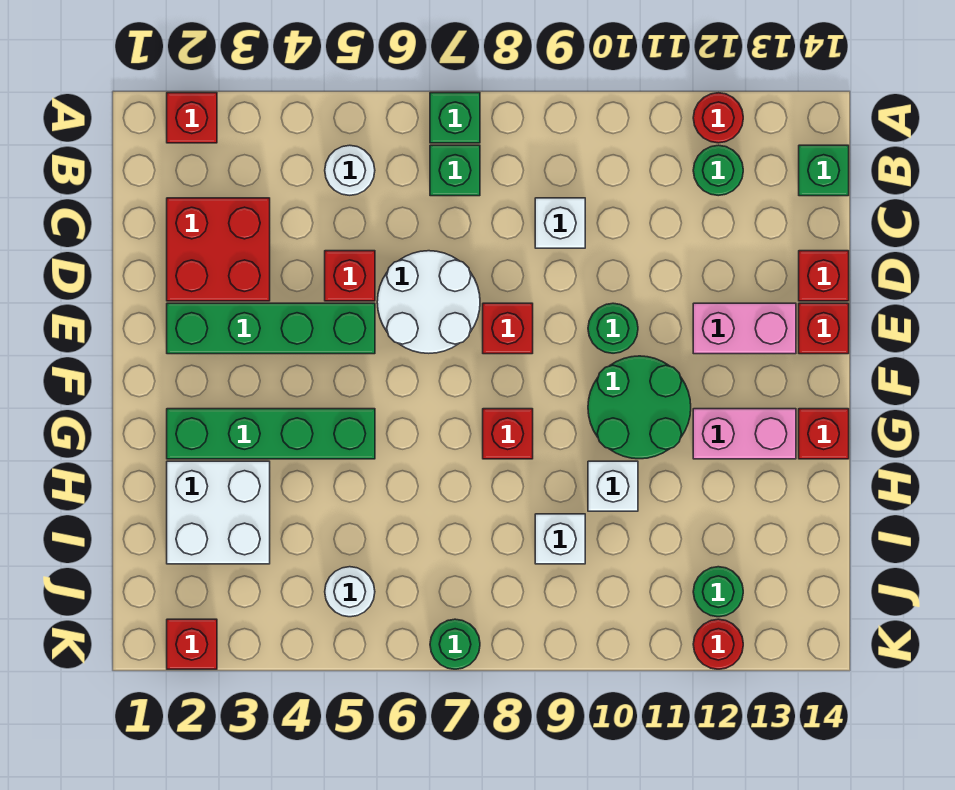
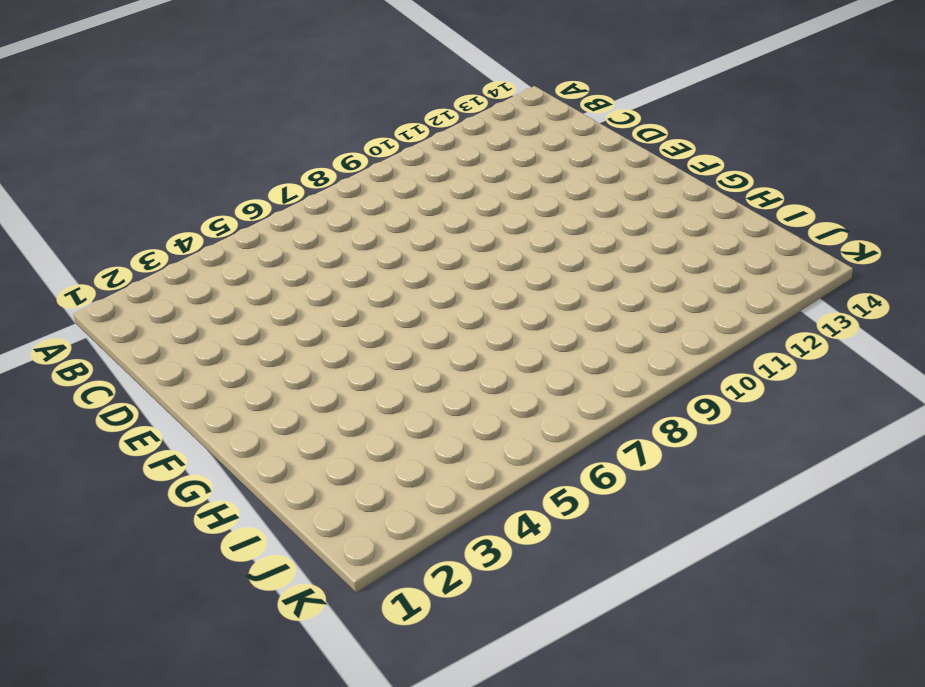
none -> red 1x1 brick [167,93,217,143]
none -> green 1x1 brick [430,93,480,143]
none -> red 1x1 round brick [693,93,743,143]
none -> white 1x1 round brick [325,145,375,195]

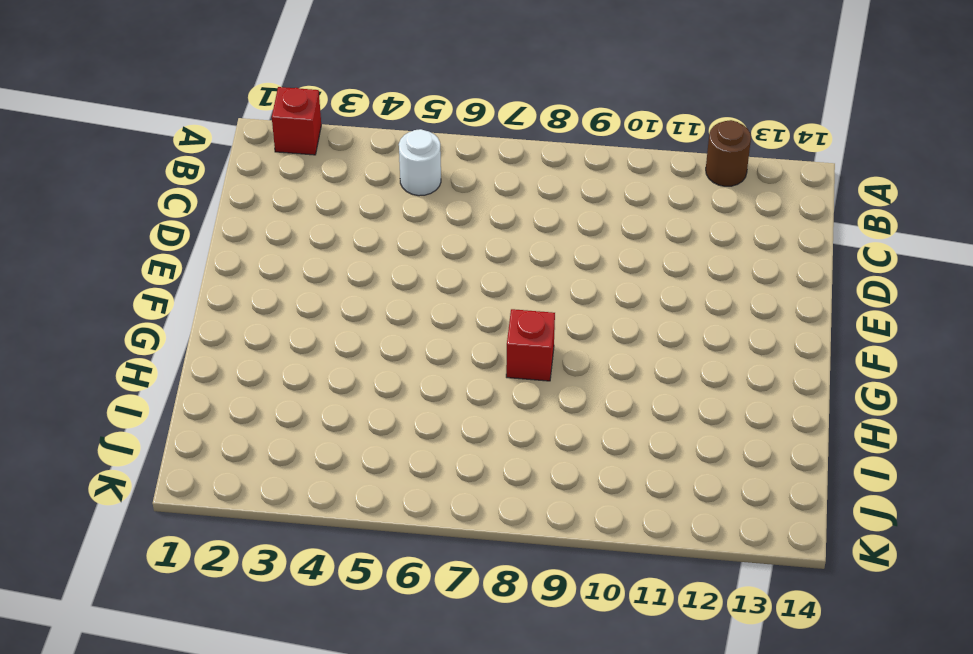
brown 1x1 round brick [706,120,751,186] -> red 1x1 round brick [693,93,743,143]
none -> green 1x1 brick [430,93,480,143]
none -> green 1x1 brick [430,145,480,196]
none -> green 1x1 round brick [693,145,743,196]
none -> green 1x1 brick [799,145,849,196]

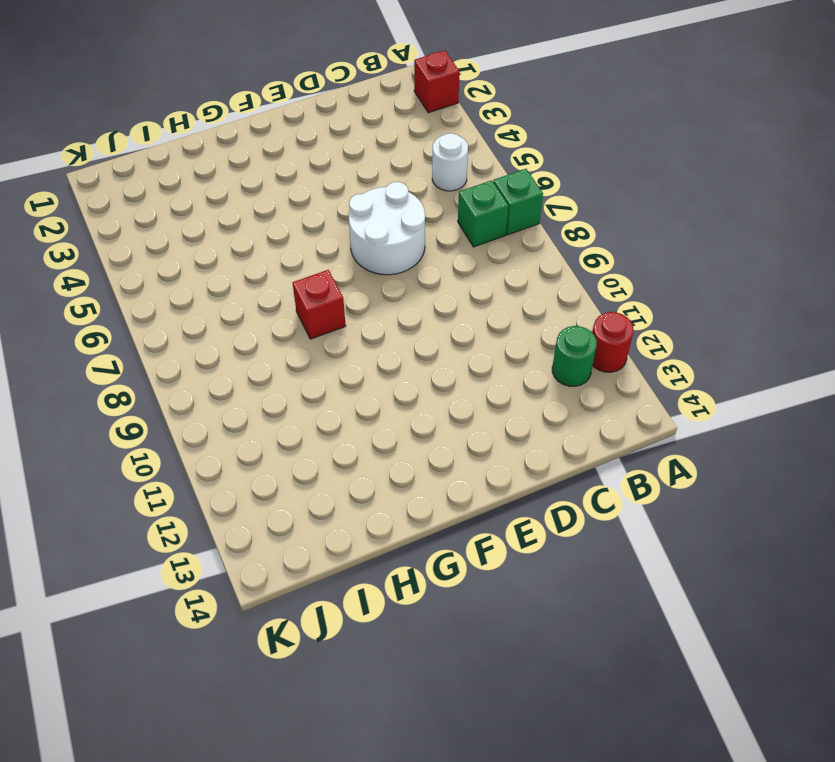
none -> green 1x1 brick [799,145,849,196]
none -> red 2x2 brick [167,198,270,301]
none -> white 1x1 brick [535,198,585,248]
none -> red 1x1 brick [325,251,375,301]

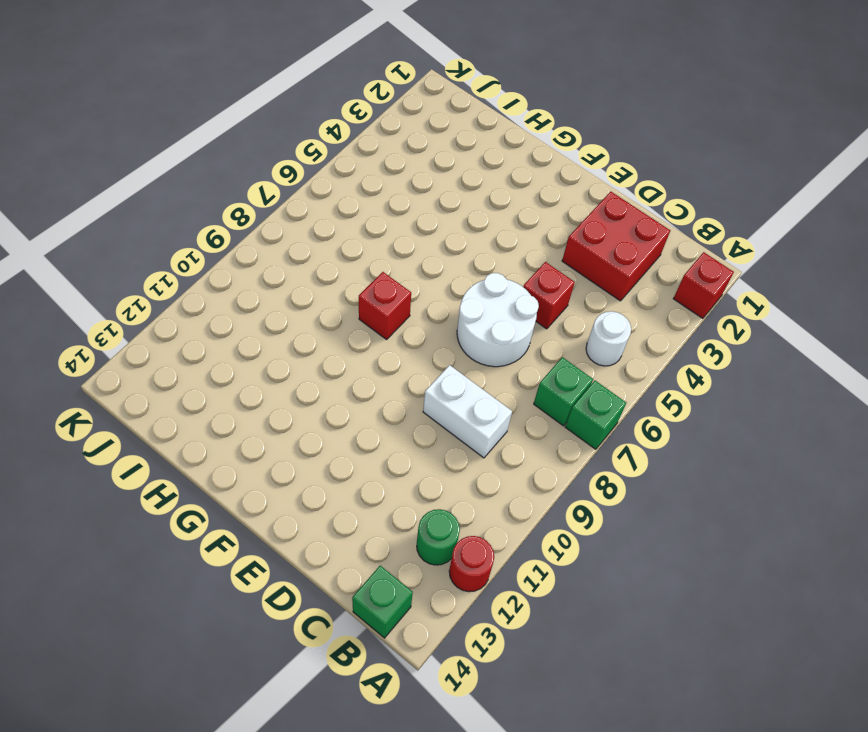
white 1x2 brick [423,365,512,458] -> white 1x1 brick [535,198,585,248]
none -> red 1x1 brick [799,251,849,301]
none -> green 1x4 brick [167,303,375,354]
none -> red 1x1 brick [483,303,533,354]
none -> green 1x1 round brick [588,303,638,353]

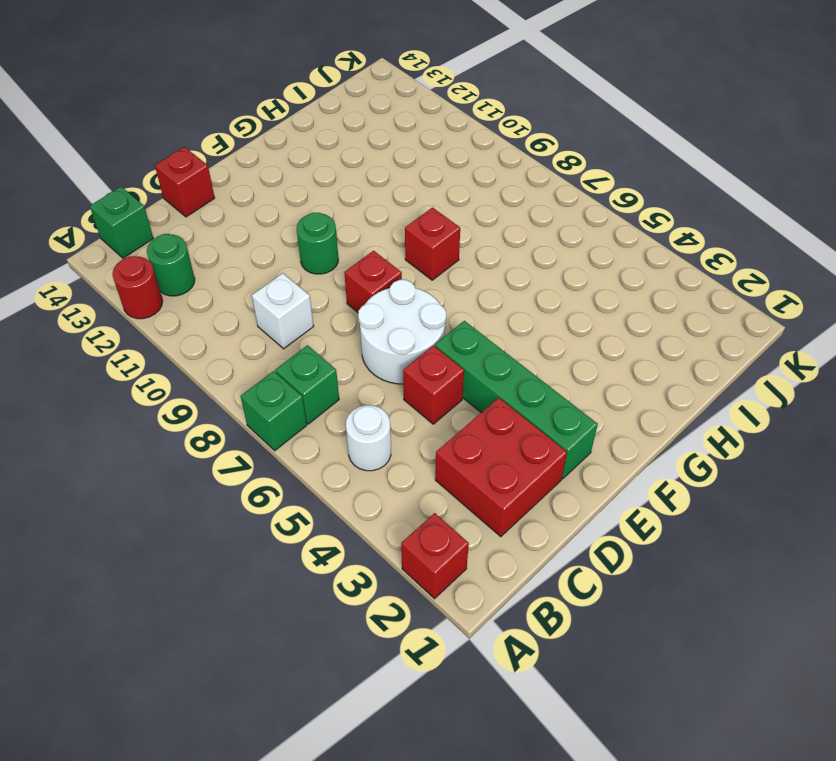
none -> pink 1x2 brick [693,303,796,354]
none -> red 1x1 brick [799,303,849,354]
none -> green 2x2 round brick [588,356,691,459]
none -> green 1x4 brick [167,409,375,459]

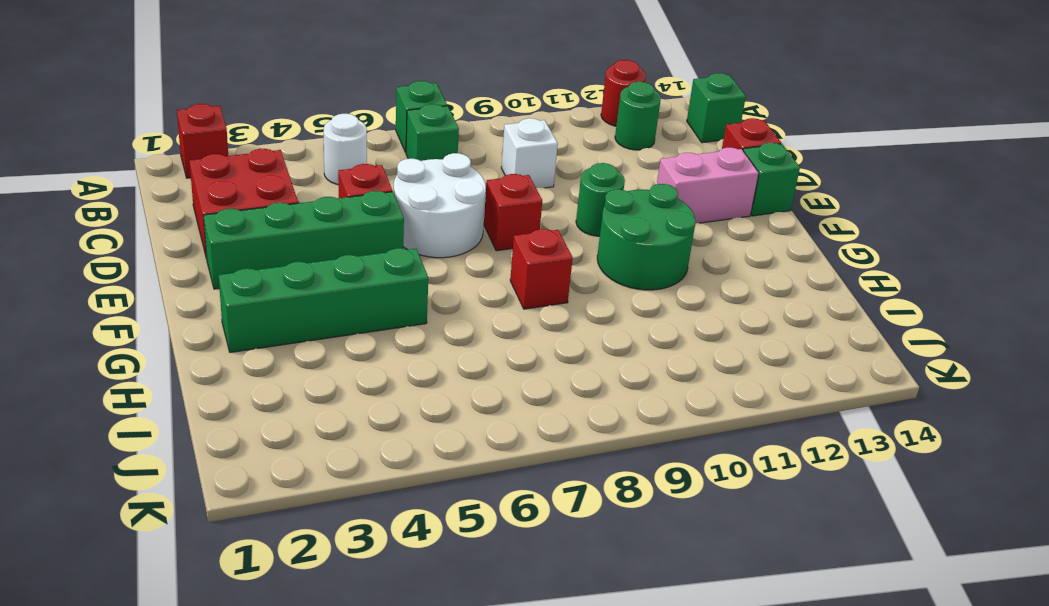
green 1x1 brick [743,143,800,216] -> red 1x1 brick [799,303,849,354]
none -> pink 1x2 brick [693,409,796,459]
none -> red 1x1 brick [799,409,849,459]
none -> white 2x2 brick [167,461,270,564]
none -> white 1x1 brick [588,461,638,511]

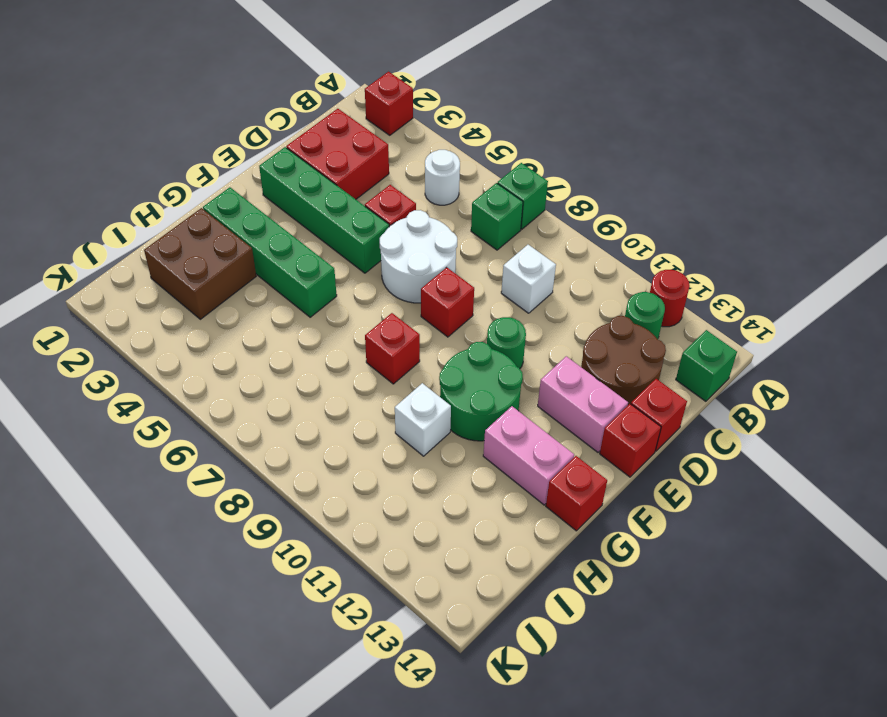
brown 2x2 round brick [581,316,666,405] -> none
brown 2x2 brick [144,208,256,319] -> white 2x2 brick [167,461,270,564]
none -> white 1x1 brick [535,514,585,564]
none -> white 1x1 round brick [325,567,375,617]
none -> green 1x1 round brick [693,567,743,617]
none -> red 1x1 brick [167,619,217,669]

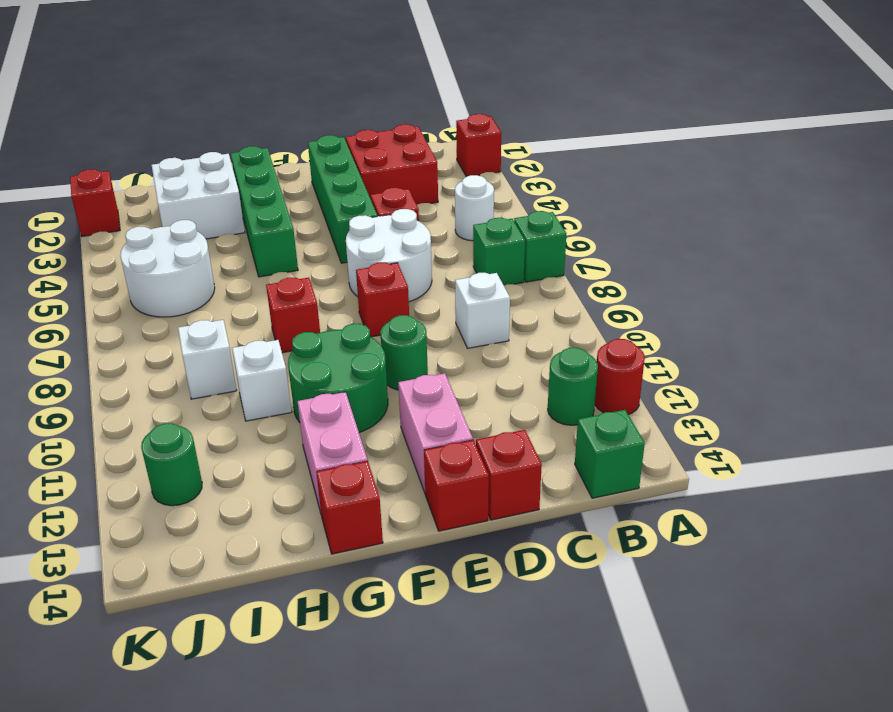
white 2x2 round brick [120,220,215,317] -> white 1x1 round brick [325,567,375,617]
none -> green 1x1 round brick [430,619,480,669]
none -> red 1x1 round brick [693,619,743,669]

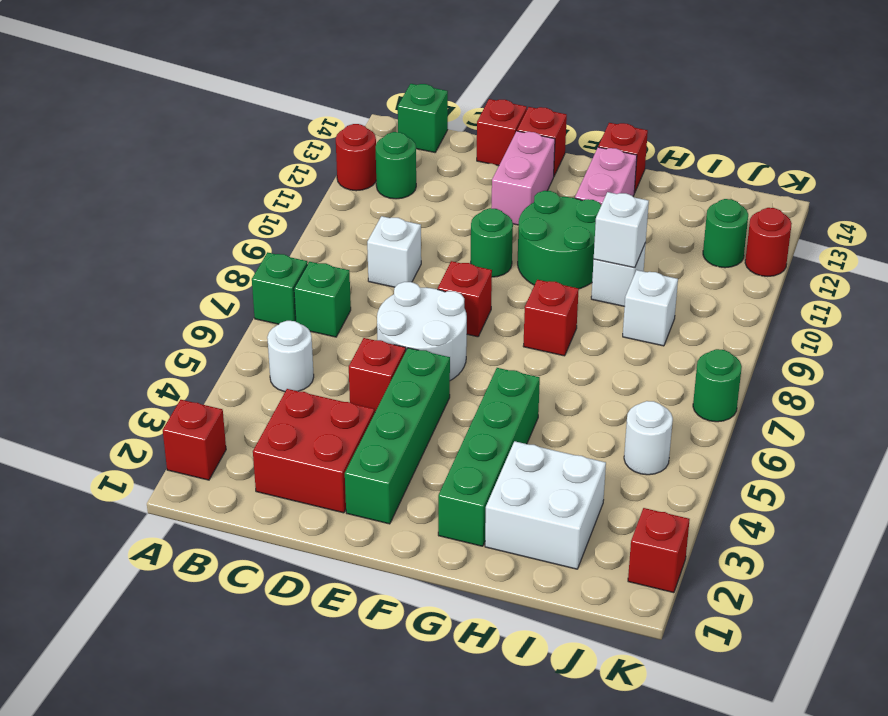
white 1x1 brick [594,192,649,268] -> none

